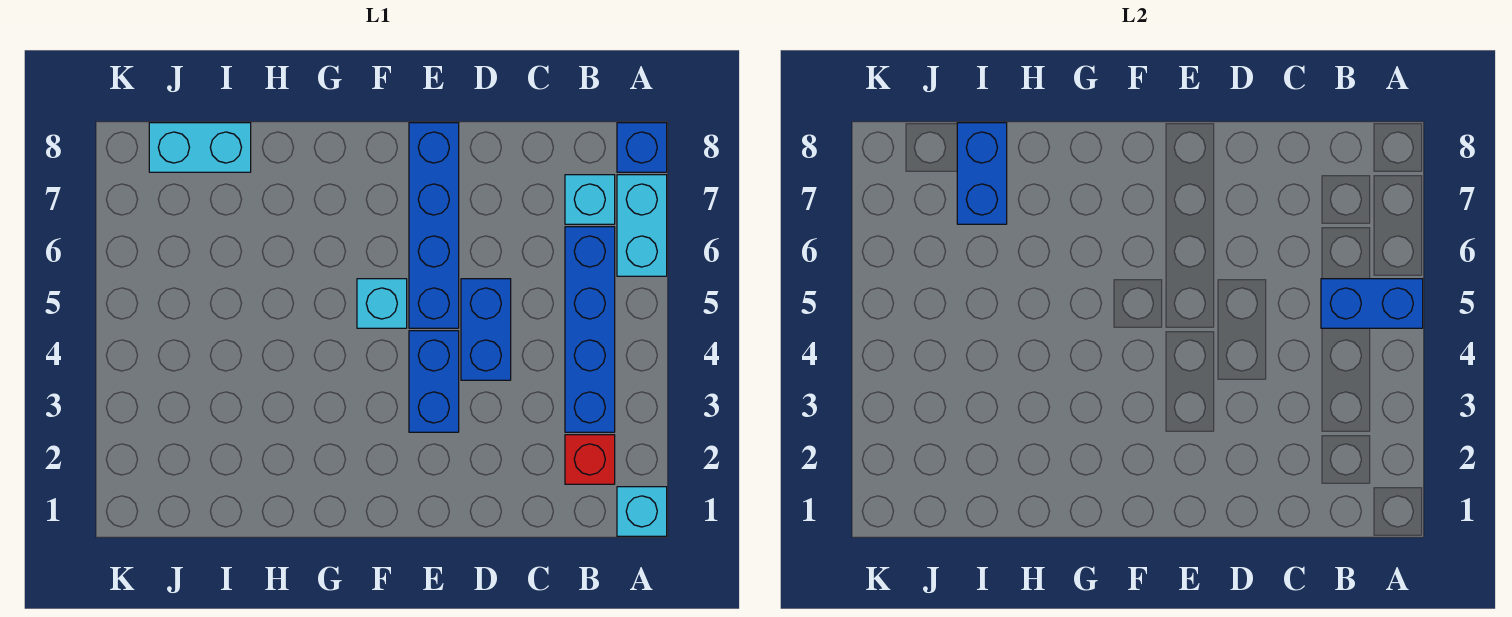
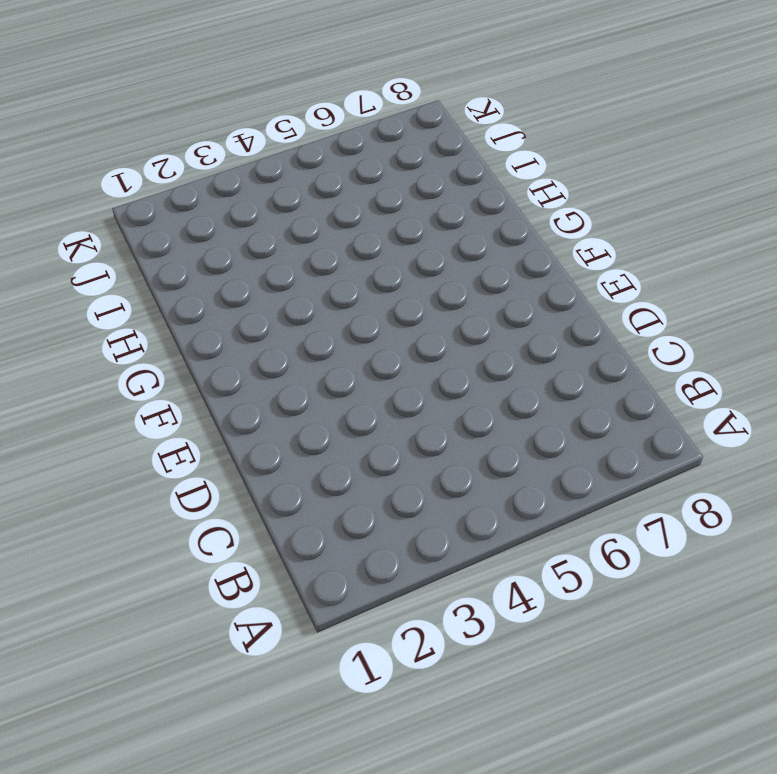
none -> cyan 1x1 brick [617,487,667,536]
none -> cyan 1x2 brick [617,175,667,276]
none -> blue 1x1 brick [617,123,667,172]

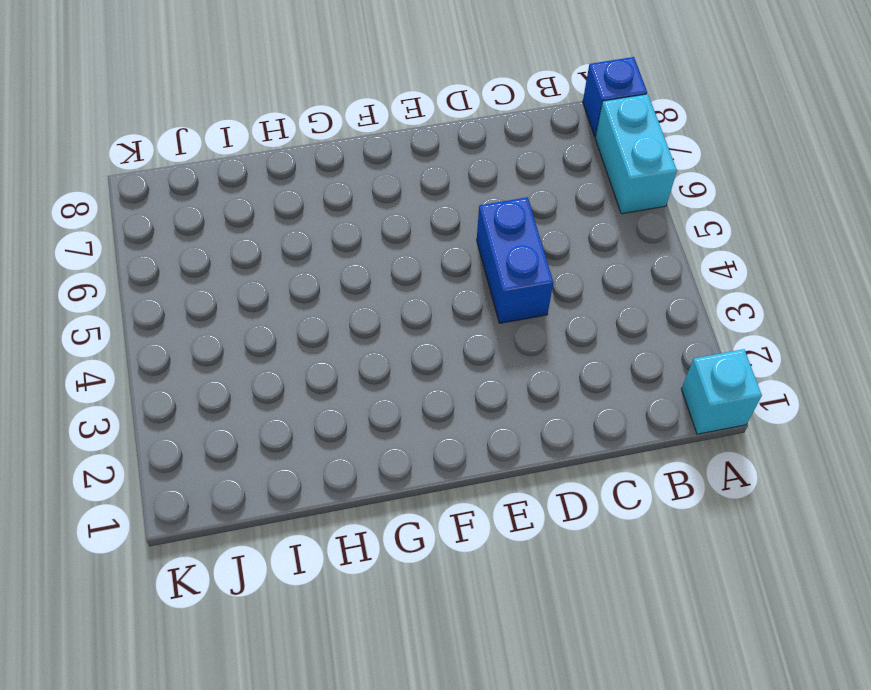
none -> red 1x1 brick [565,435,615,484]
none -> blue 1x4 brick [565,227,615,432]
none -> cyan 1x1 brick [565,175,615,224]

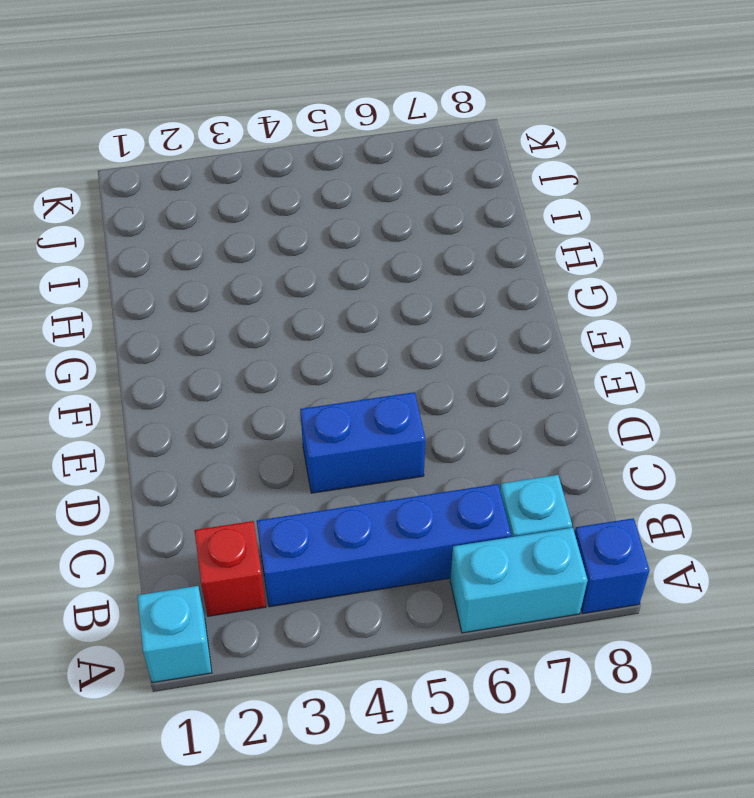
none -> blue 1x2 brick [409,331,459,432]
none -> blue 1x4 brick [409,123,459,328]
none -> cyan 1x1 brick [357,279,407,328]

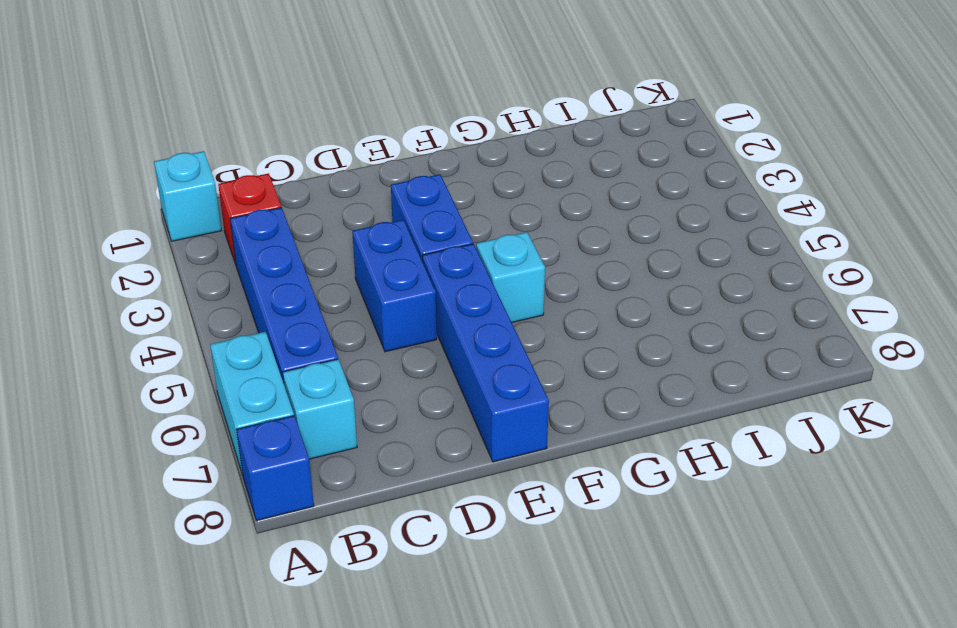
none -> cyan 1x2 brick [149,123,251,172]
none -> blue 1x2 brick [1321,279,1423,328]
none -> blue 1x2 brick [957,123,1007,224]

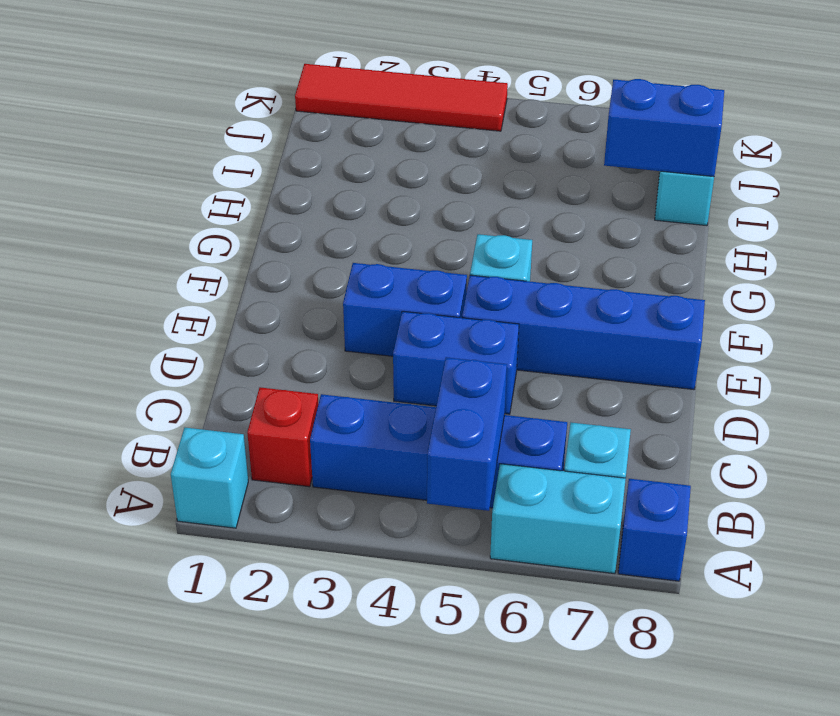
red 1x4 tile [295,64,508,131] -> none

